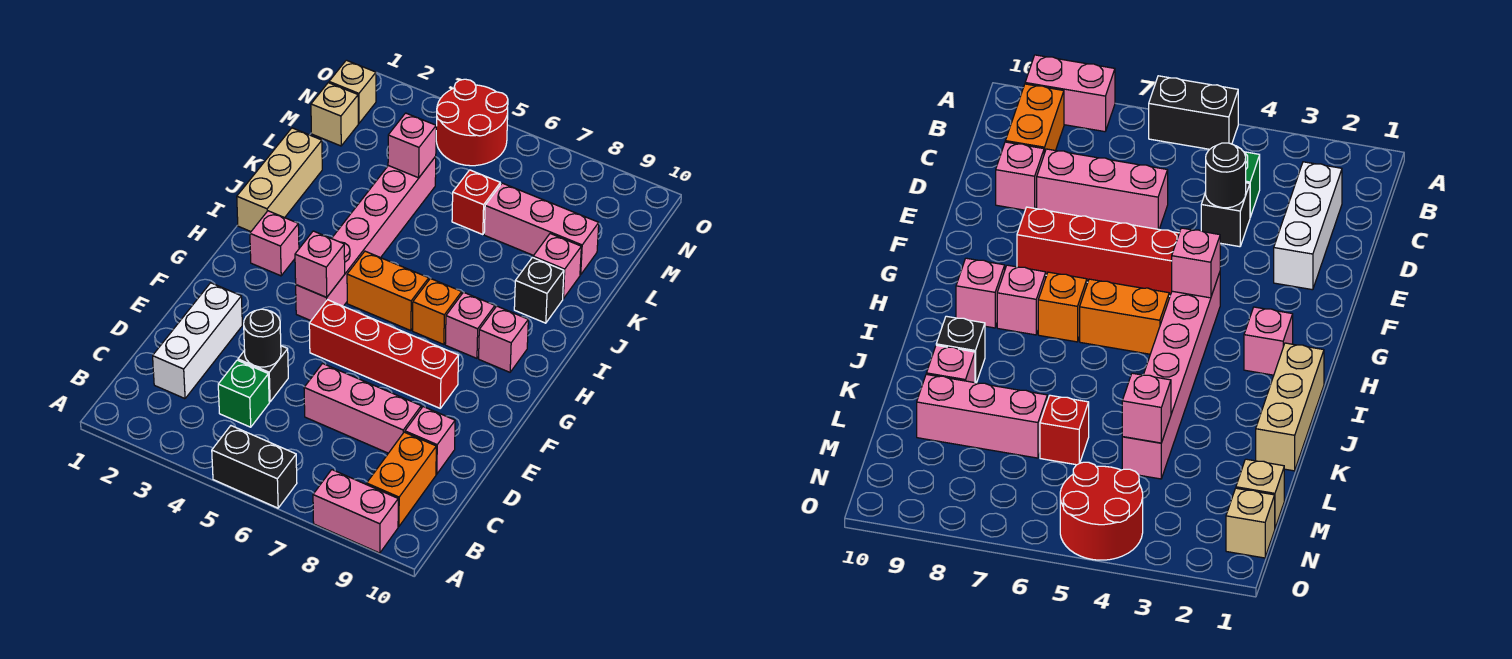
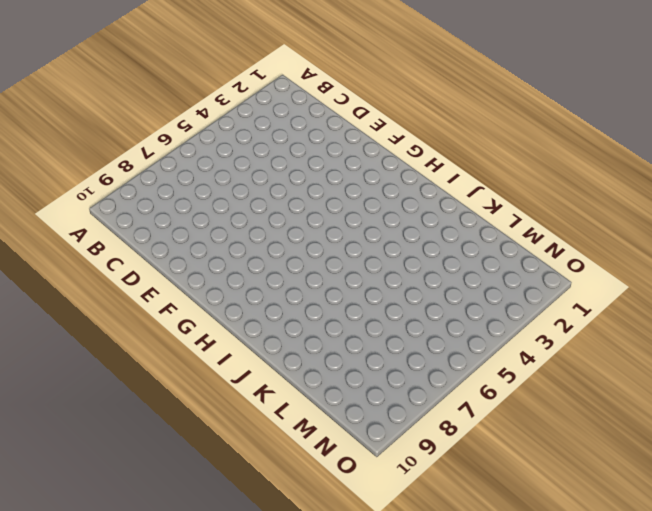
none -> black 1x2 brick [212,426,297,508]
none -> pink 1x2 brick [313,470,398,553]
none -> orange 1x2 brick [367,432,436,526]

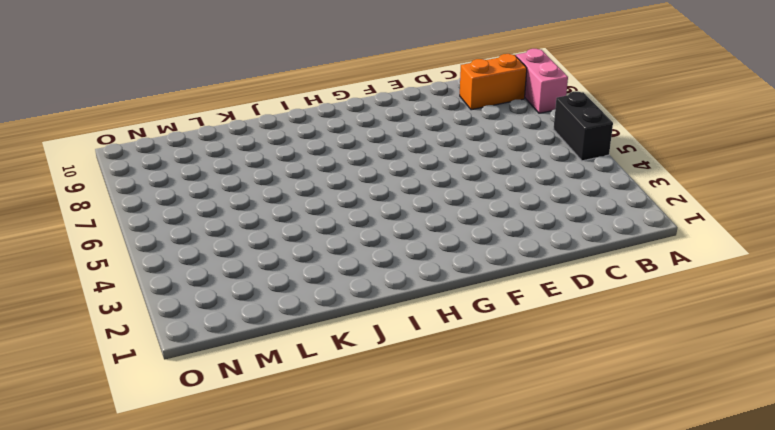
none -> white 1x3 brick [153,283,242,399]
none -> green 1x1 brick [218,360,269,427]
none -> black 1x1 brick [238,346,288,402]

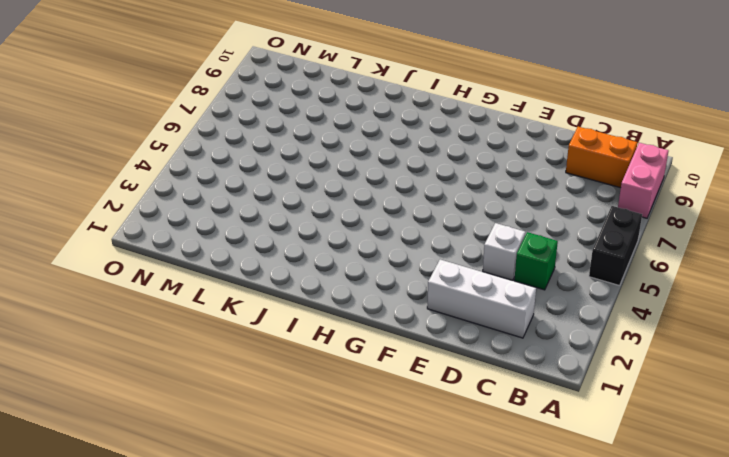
white 1x1 brick [483,223,525,280] -> black 1x1 brick [238,346,288,402]
none -> pink 1x3 brick [304,364,421,453]
none -> pink 1x1 brick [405,407,455,474]
none -> red 1x4 brick [309,300,459,408]

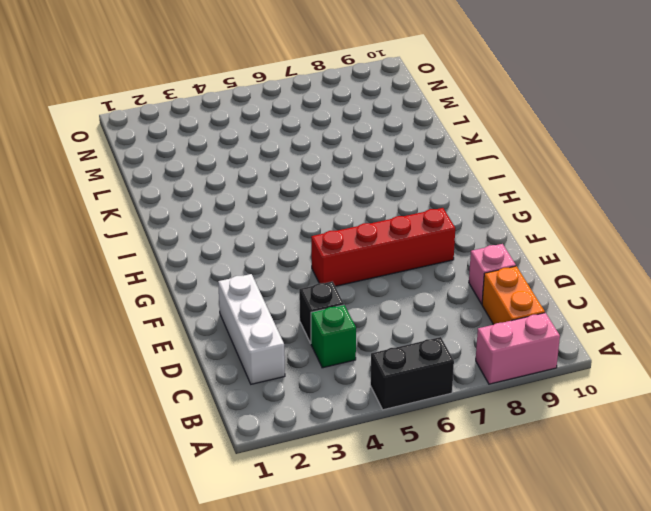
none -> pink 1x3 brick [304,364,421,453]
none -> pink 1x6 brick [296,157,436,321]
none -> pink 1x1 brick [250,211,299,276]

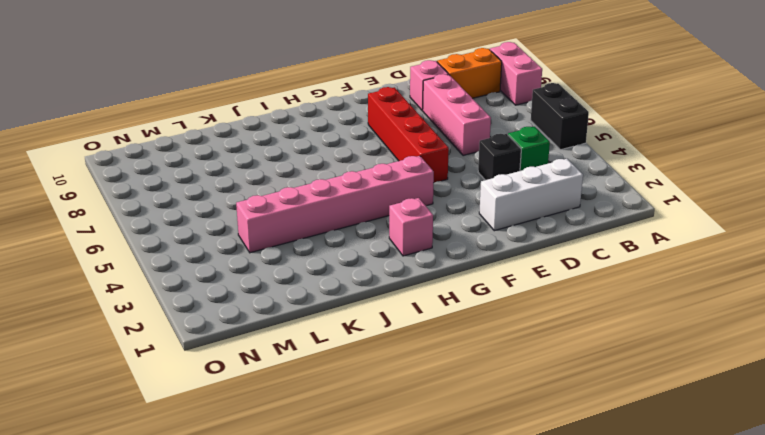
none -> orange 1x2 brick [347,251,429,331]
none -> orange 1x1 brick [413,278,462,345]
none -> pink 1x1 brick [445,292,495,358]

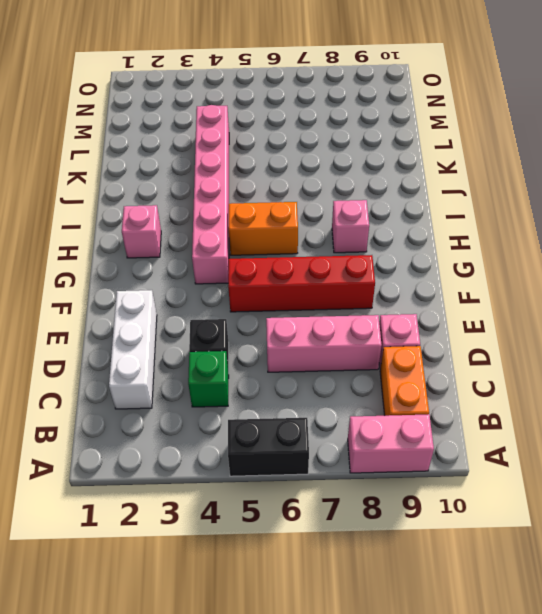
none -> orange 1x1 brick [413,278,462,345]
none -> pink 1x1 brick [479,306,528,372]
none -> tan 1x3 brick [237,128,322,231]

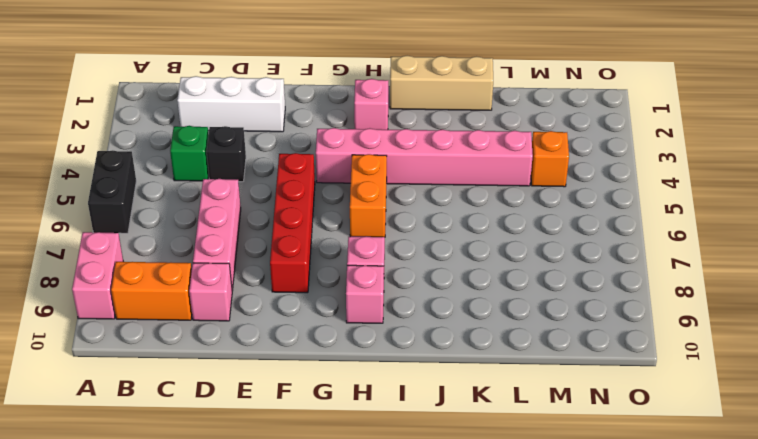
orange 1x1 brick [531,131,569,187] -> orange 1x1 brick moved to [413,278,462,345]
none -> black 1x1 brick [514,258,564,323]
none -> pink 1x1 brick [533,234,581,299]
none -> red 1x1 brick [452,170,500,235]

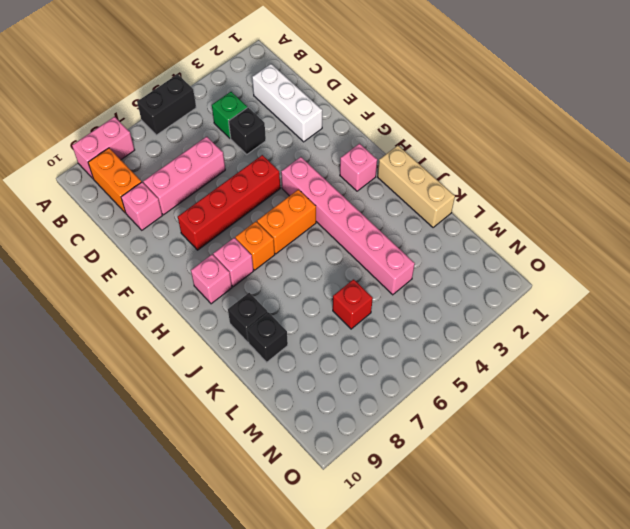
black 1x1 brick [247,312,288,362] -> pink 1x1 brick [533,234,581,299]
none -> pink 1x3 brick [484,183,599,275]
none -> tan 1x1 brick [311,83,358,146]
none -> tan 1x1 brick [329,60,376,123]

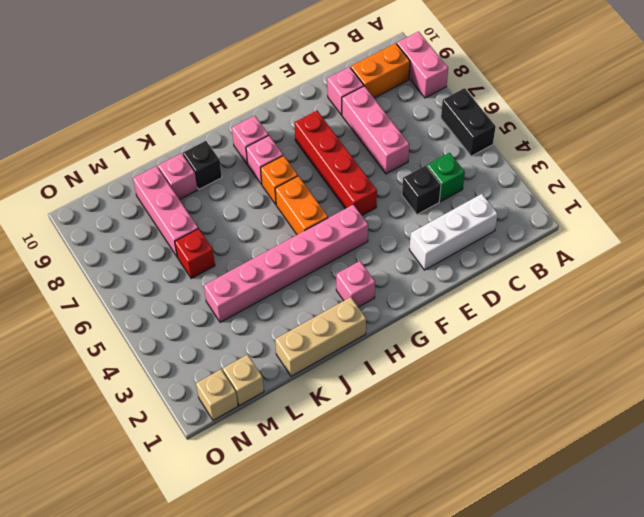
none -> red 2x2 round brick [436,79,508,166]
none -> black 1x1 round brick [244,309,281,367]
none -> pink 1x1 brick [295,231,345,297]

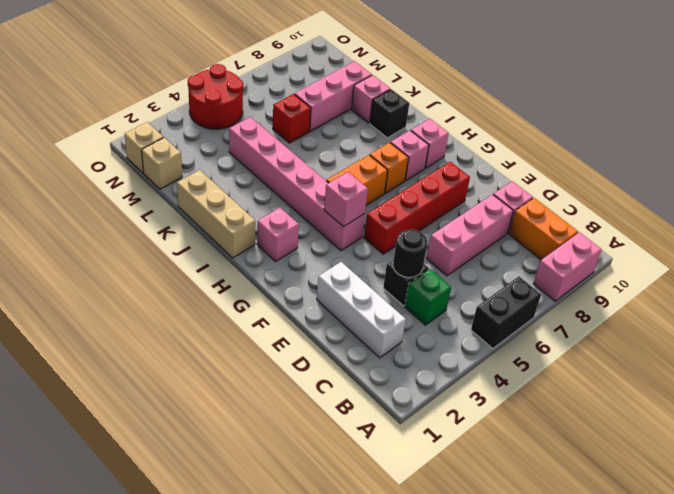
none -> pink 1x1 brick [388,113,436,178]

